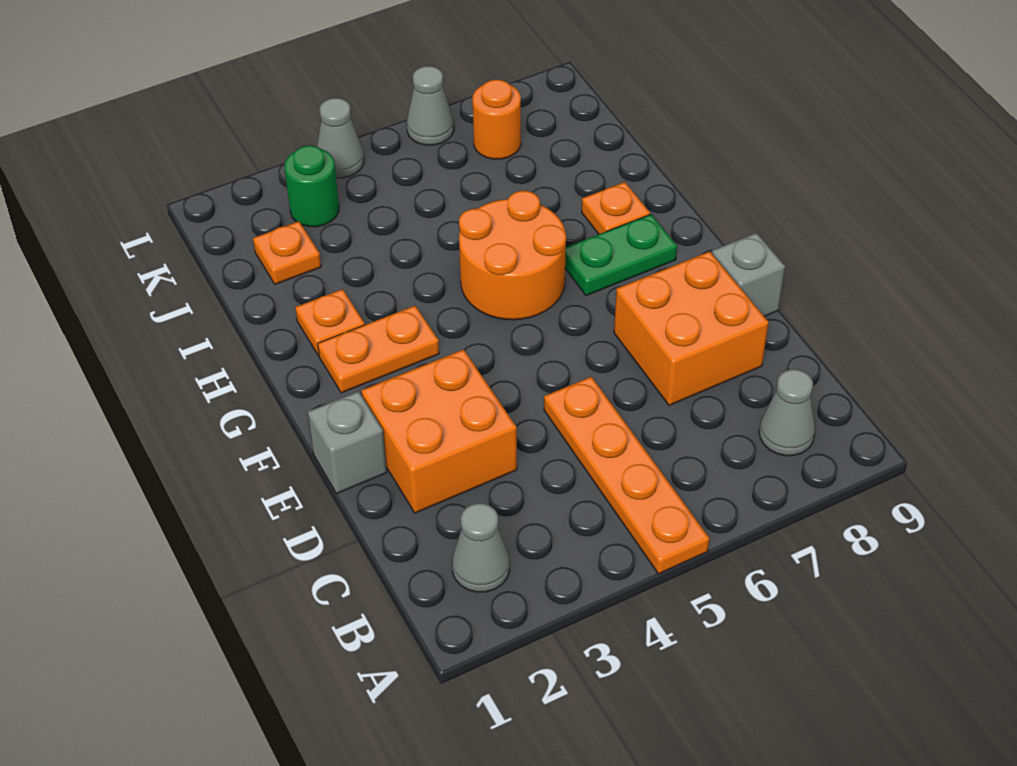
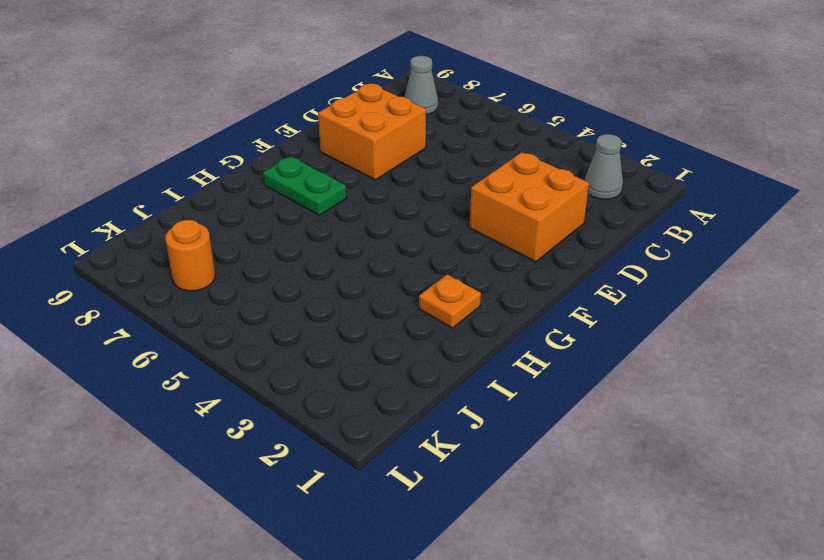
none -> orange 1x4 plate [544,377,709,574]
none -> grey 1x1 brick [308,391,387,494]
none -> grey 1x1 brick [712,233,785,316]

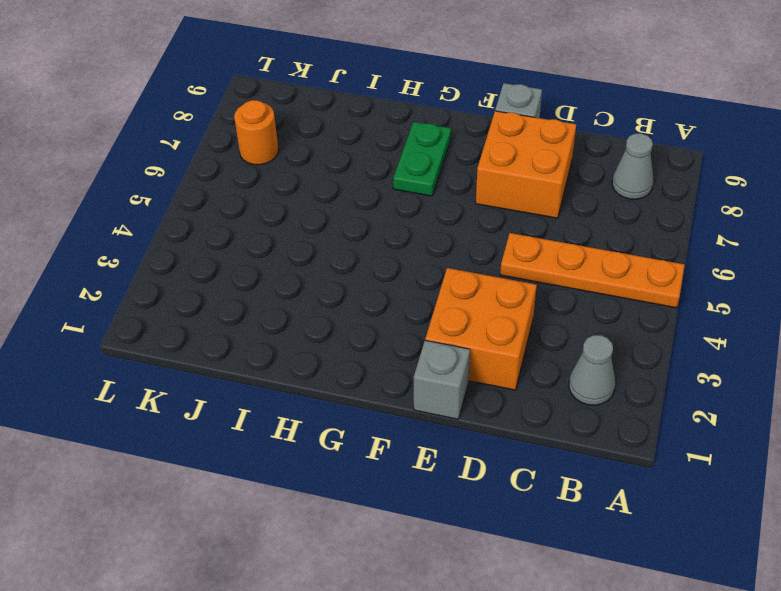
none -> orange 1x2 plate [318,306,439,393]
none -> orange 2x2 round brick [459,191,566,320]
none -> orange 1x1 plate [295,289,365,355]

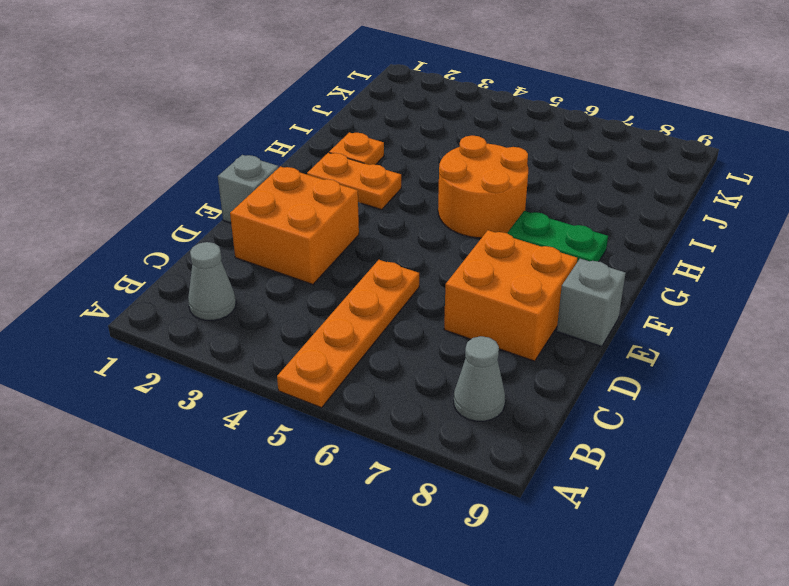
none -> orange 1x1 plate [582,182,650,234]
none -> orange 1x1 plate [253,221,321,284]
none -> green 1x1 round brick [284,146,339,227]

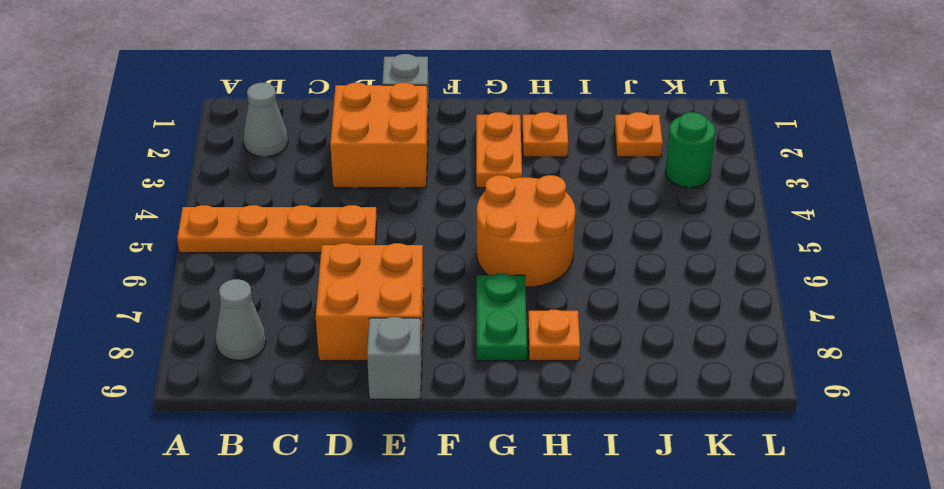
none -> orange 1x1 round brick [473,80,521,159]
none -> grey 1x1 cone [317,98,364,178]
none -> grey 1x1 cone [407,66,454,145]

